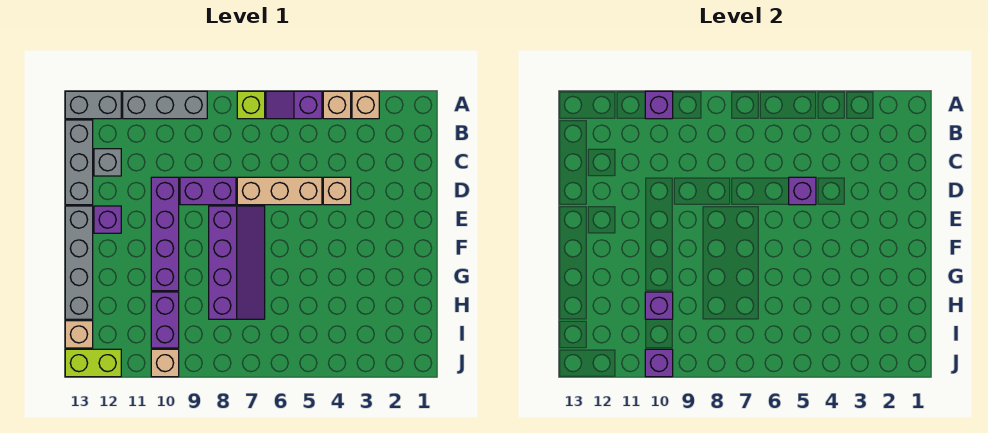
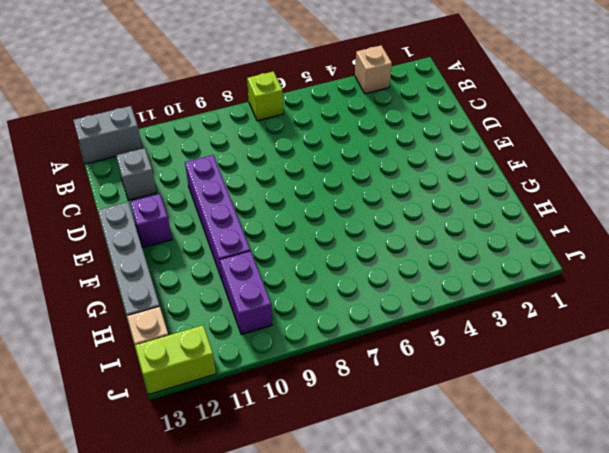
none -> tan 1x1 brick [323,91,351,119]
none -> purple 1x2 slope [266,91,322,119]
none -> grey 1x3 brick [123,91,207,119]

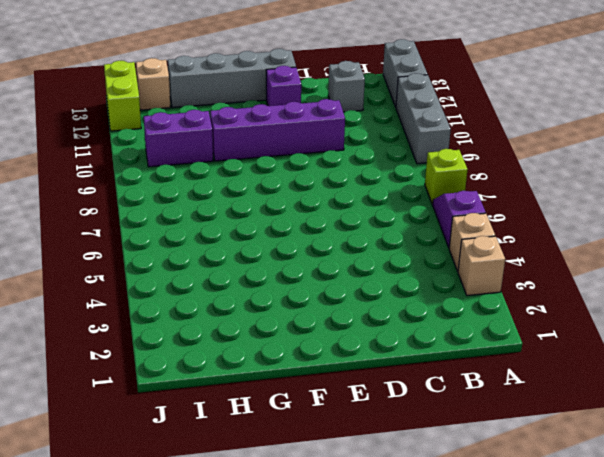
none -> grey 1x3 brick [65,120,93,205]
none -> tan 1x1 brick [323,177,351,205]
none -> tan 1x3 brick [237,177,322,205]

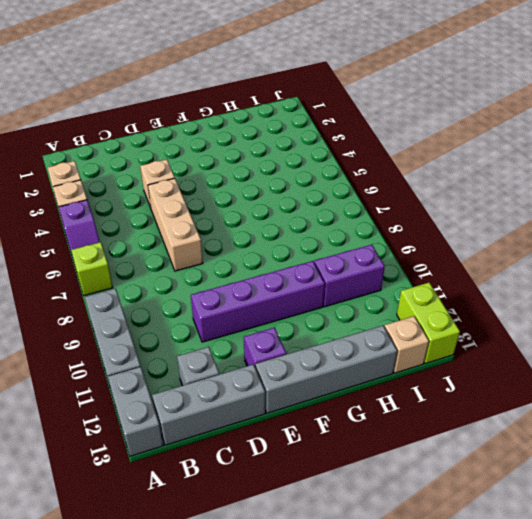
none -> purple 1x2 brick [180,177,236,205]
none -> purple 2x4 slope [209,206,265,319]
none -> tan 1x1 brick [151,349,179,377]

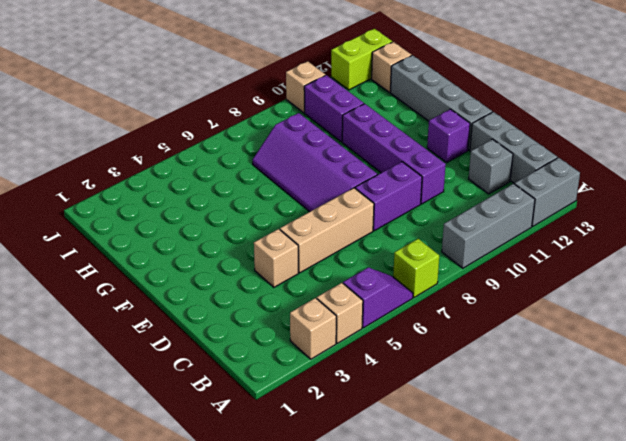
none -> purple 1x1 brick [645,91,673,119]
none -> purple 1x1 brick [789,177,816,205]
none -> purple 1x1 brick [645,292,673,319]

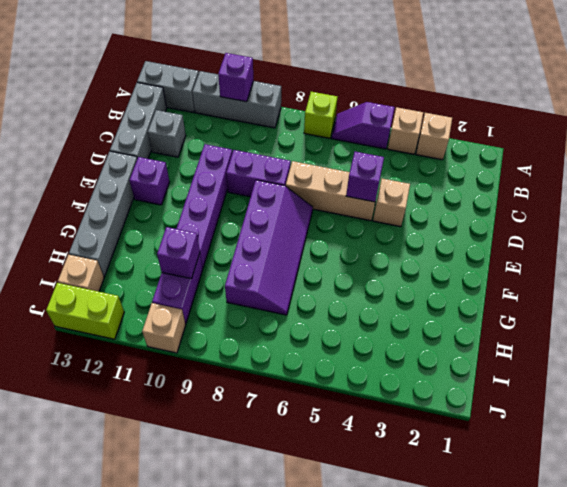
none -> purple 1x1 brick [645,349,673,377]

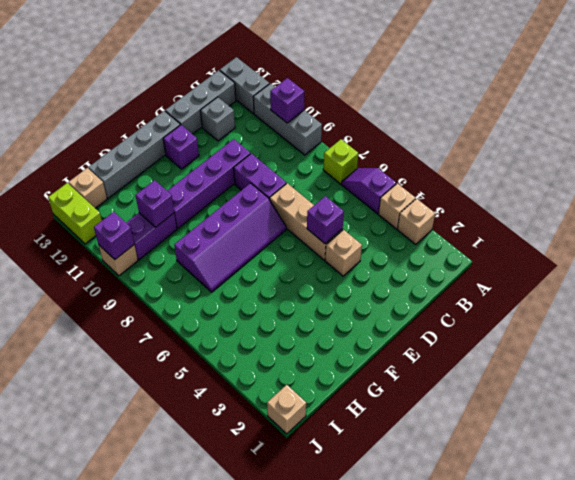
tan 1x1 brick [267,385,306,434] -> none

